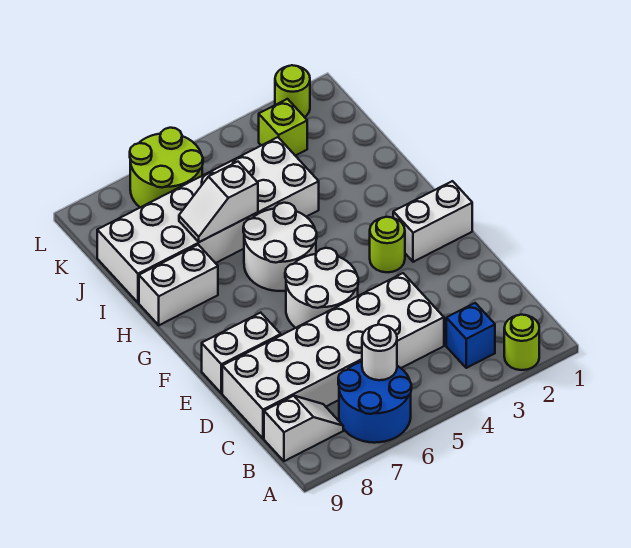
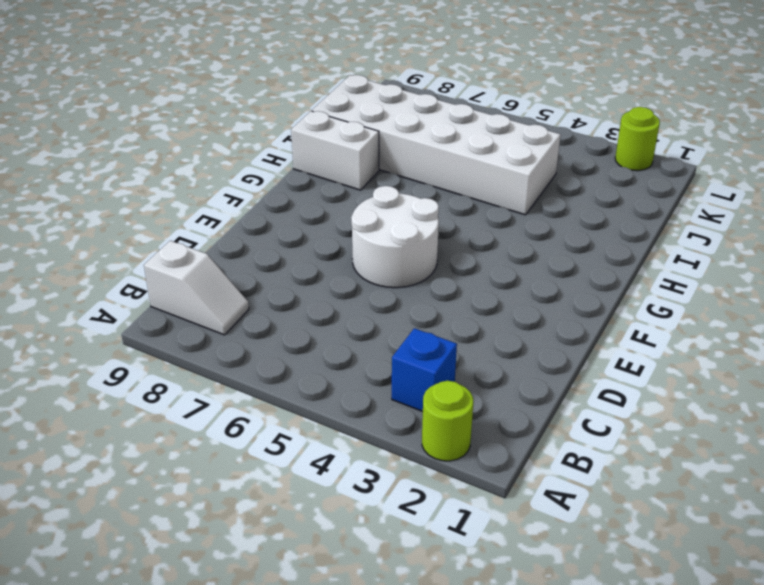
none -> blue 2x2 round brick [338,362,411,443]
none -> white 2x6 brick [222,273,444,439]
none -> white 1x2 brick [202,313,281,393]

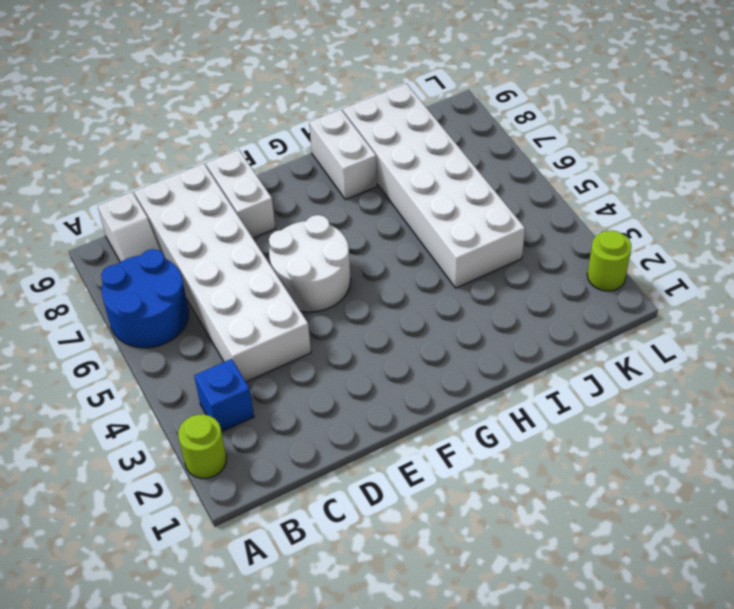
none -> white 1x2 brick [393,181,472,262]
none -> lime 1x1 round brick [370,217,405,272]
none -> white 2x2 round brick [243,203,317,291]

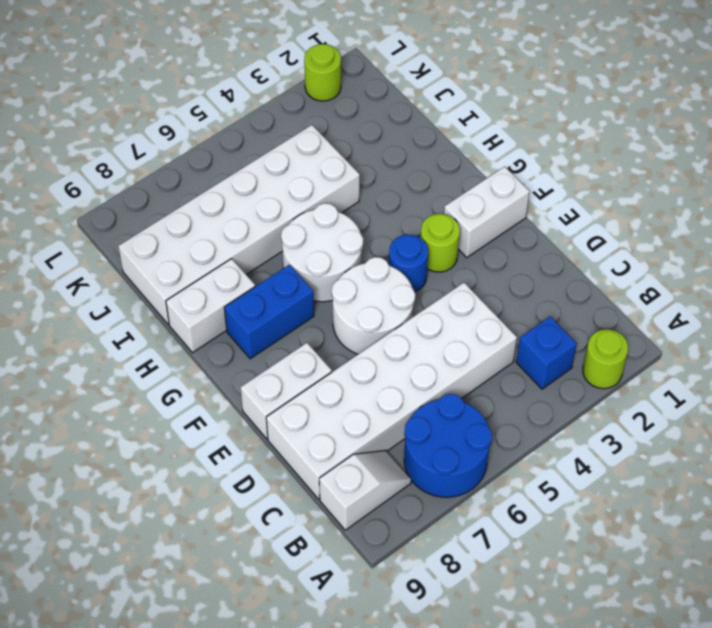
blue 1x1 round brick [389,235,428,292] -> none
blue 1x2 brick [224,265,314,359] -> none
none -> lime 1x1 brick [259,99,307,156]
none -> lime 2x2 round brick [130,128,203,207]
none -> white 1x1 round brick [362,325,397,380]

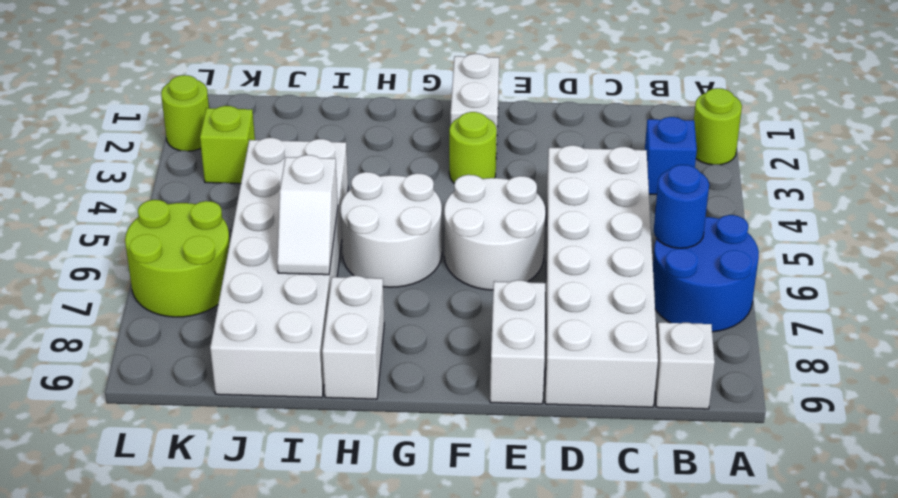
blue 1x1 round brick [654,165,709,248] -> white 1x1 round brick [362,325,397,380]

